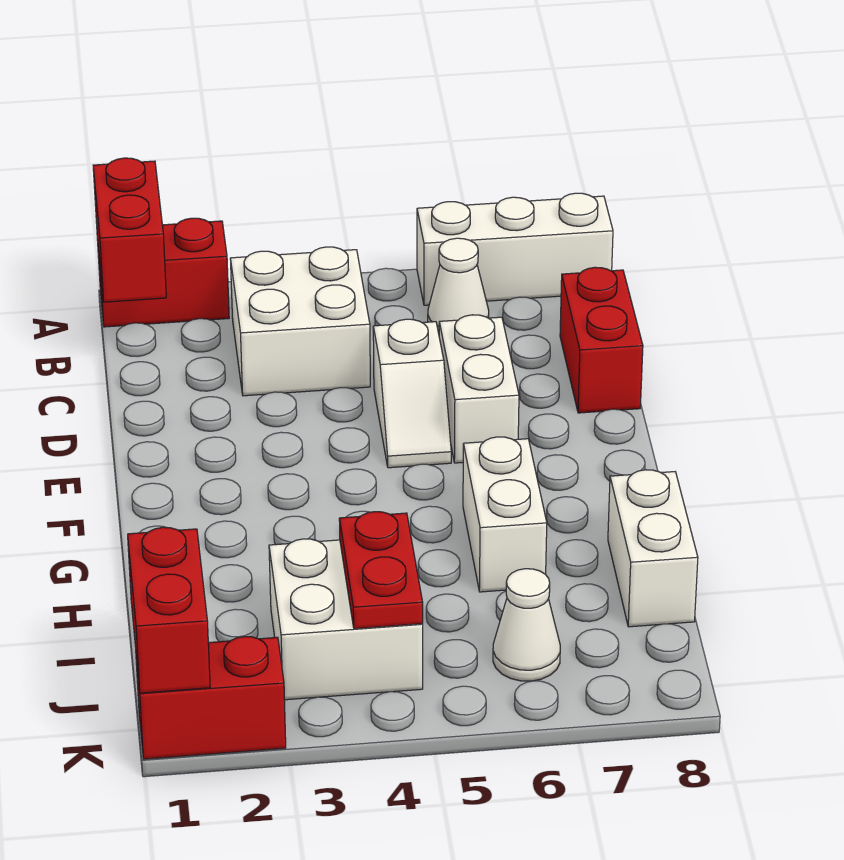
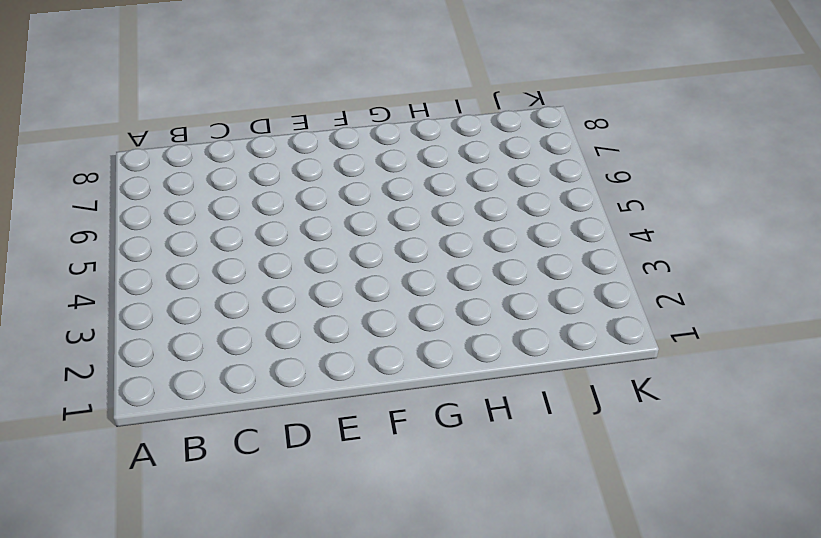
none -> red 1x2 brick [97,218,229,327]
none -> white 1x3 brick [417,193,613,305]
none -> white 2x2 brick [230,247,370,396]

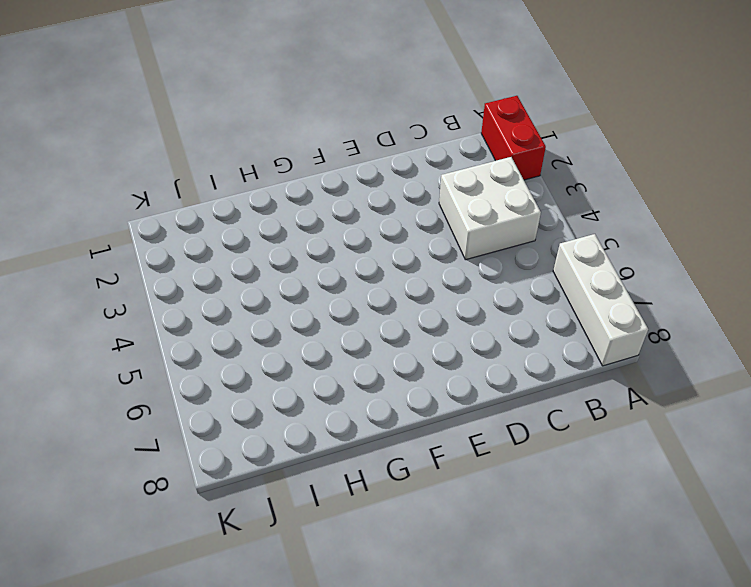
none -> white 1x1 cone [428,238,489,333]
none -> red 1x2 brick [560,267,643,413]
none -> white 1x2 slope [373,319,451,468]

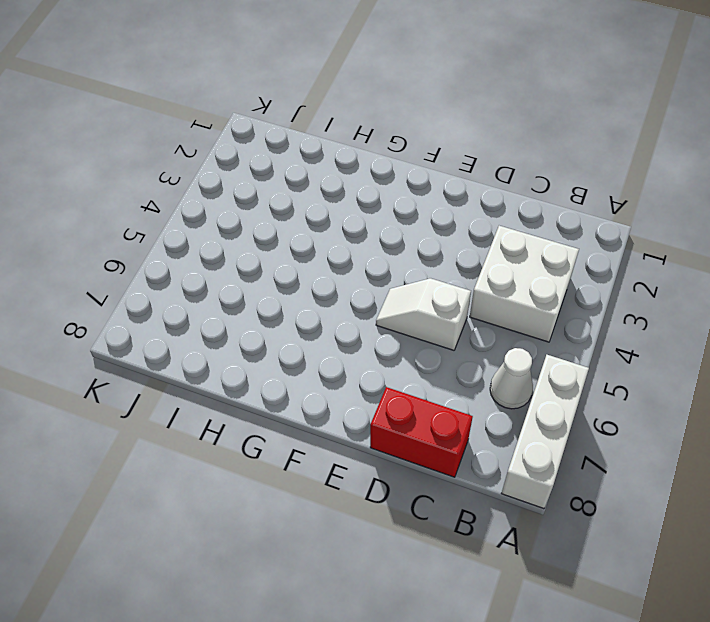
none -> red 1x2 brick [97,218,229,327]
none -> white 1x2 brick [439,315,519,463]
none -> white 1x2 brick [463,437,547,592]

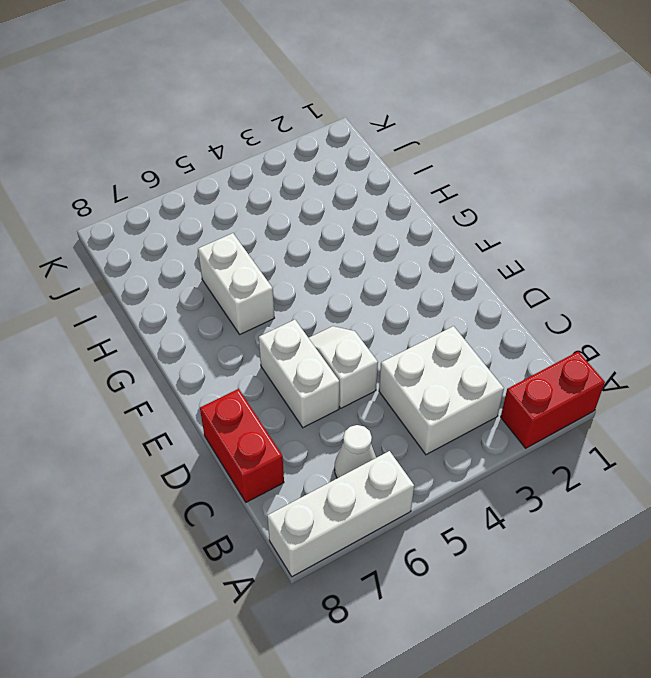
none -> white 1x2 brick [608,470,698,627]
none -> white 2x2 brick [269,539,423,700]
none -> white 1x1 cone [493,569,560,681]

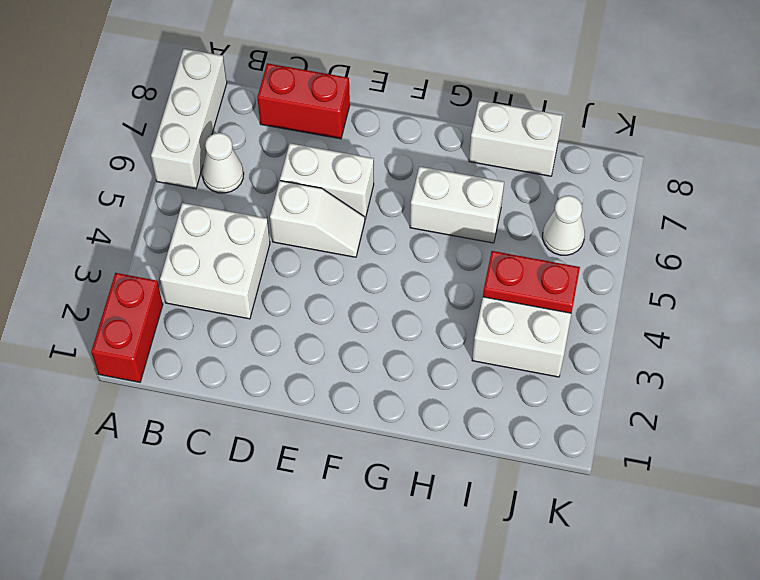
none -> red 1x2 brick [136,637,286,759]
none -> red 1x2 brick [93,158,166,302]
none -> red 1x2 brick [128,527,210,693]

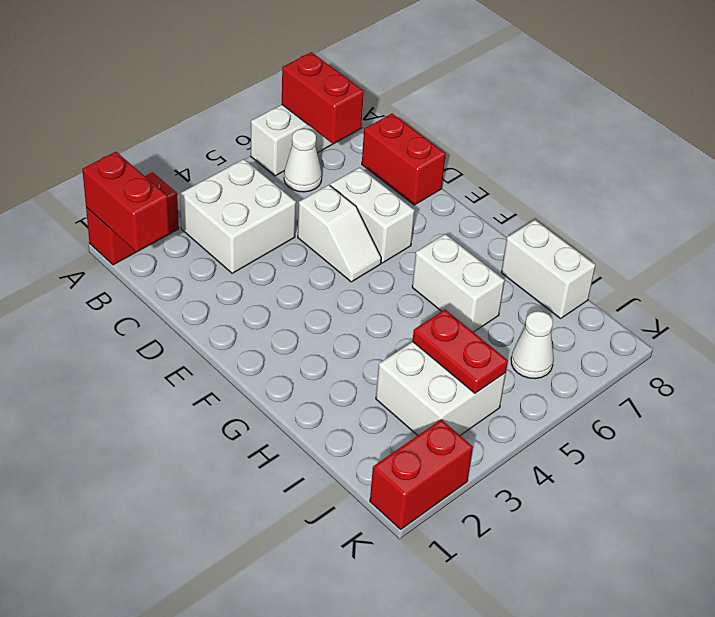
red 1x2 brick [282,52,364,144] -> red 1x2 brick moved to [128,527,210,693]

